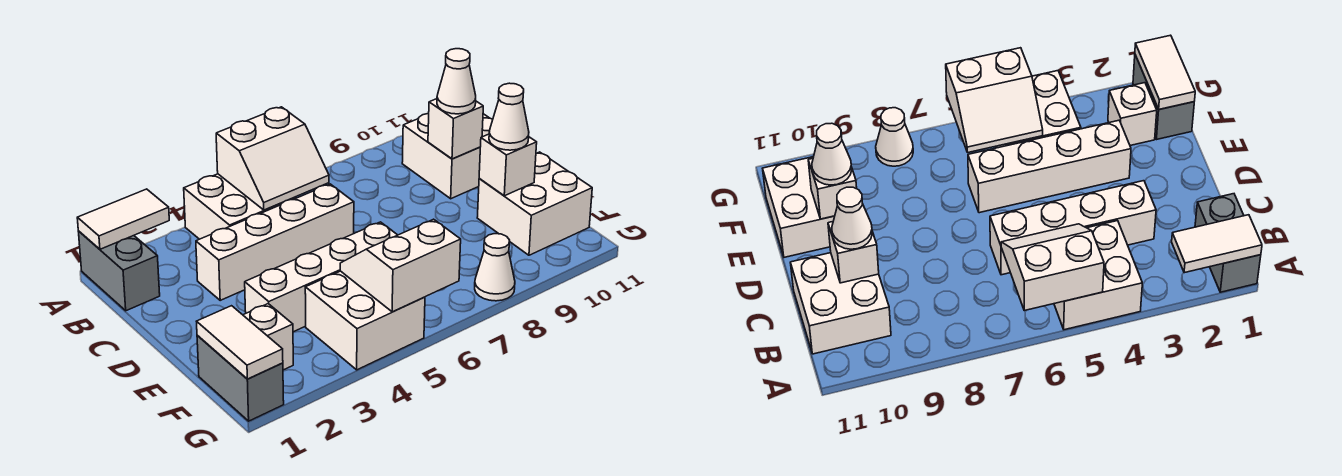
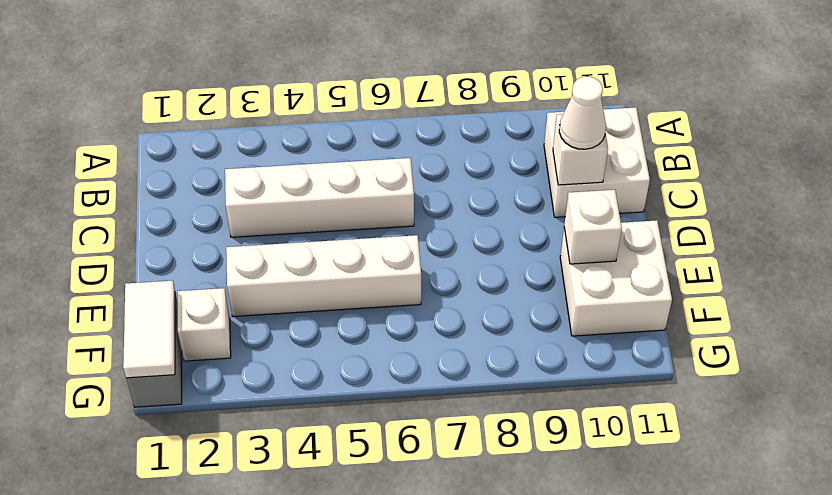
none -> grey 1x2 brick [78,231,160,311]
none -> white 2x2 brick [184,174,296,239]
none -> white 2x2 brick [305,271,425,370]

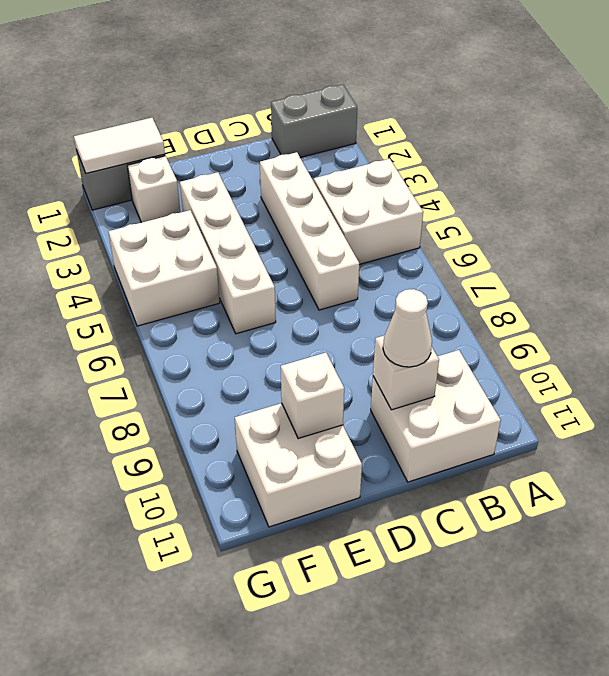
none -> white 1x1 cone [475,234,515,301]
none -> white 1x2 tile [77,189,169,249]
none -> white 2x2 slope [216,107,329,210]

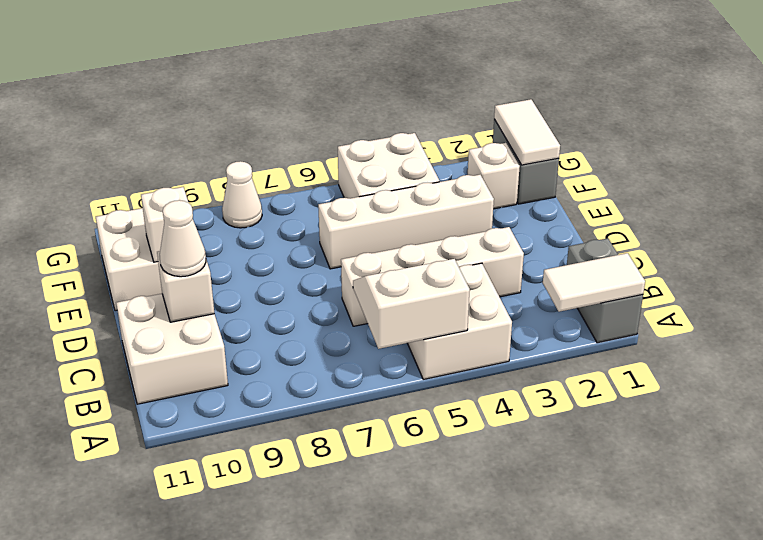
none -> white 2x2 slope [340,219,461,312]
none -> white 1x1 cone [489,83,529,150]

